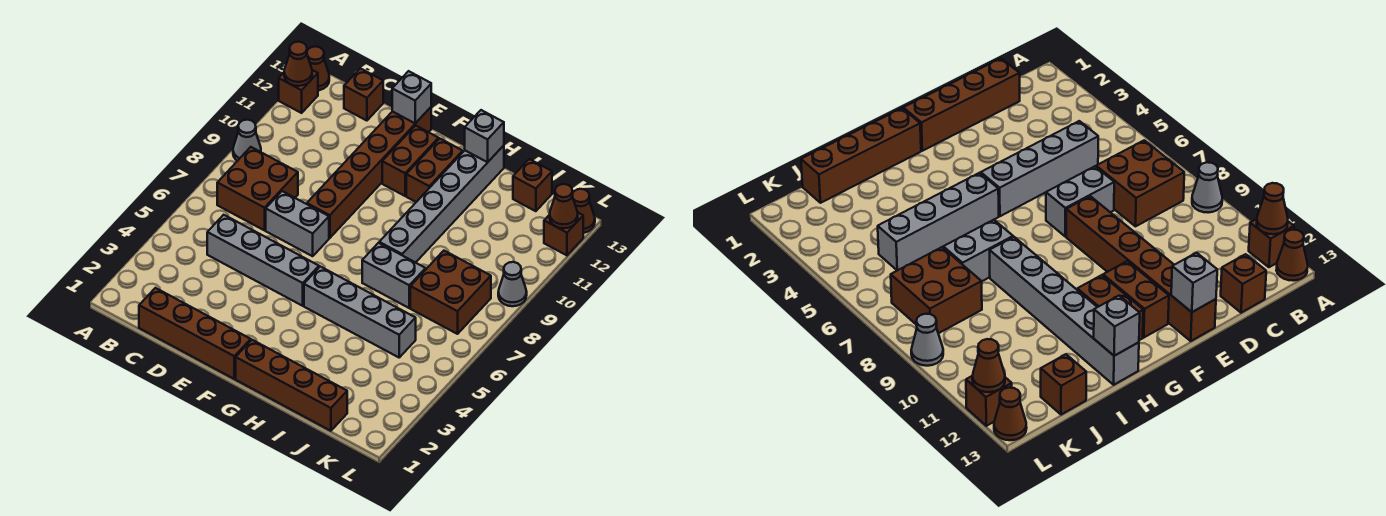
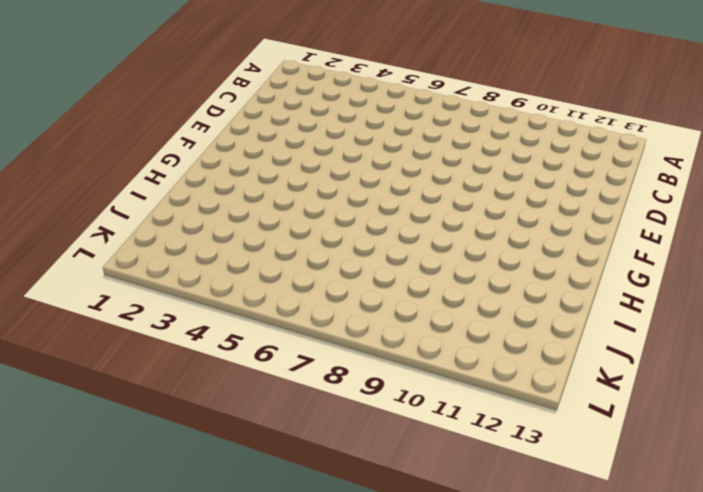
none -> grey 1x1 cone [233,120,261,161]
none -> brown 1x1 brick [279,70,318,113]
none -> brown 1x1 cone [307,47,329,90]

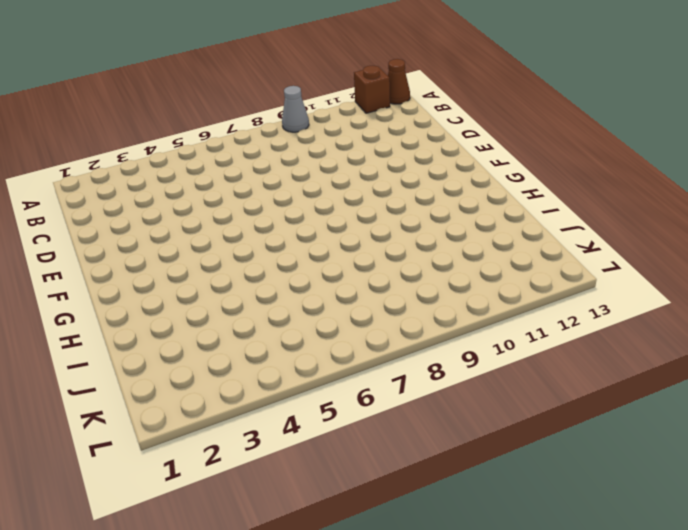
none -> brown 2x2 brick [217,147,298,230]
none -> brown 1x4 brick [139,288,251,379]
none -> grey 1x4 brick [207,215,319,306]

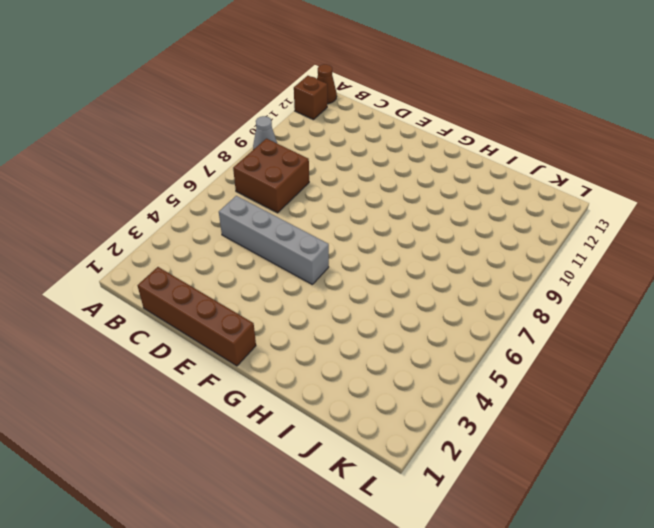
none -> brown 1x1 brick [344,68,383,121]
none -> grey 1x2 brick [266,191,329,256]
none -> brown 1x6 brick [307,107,431,238]

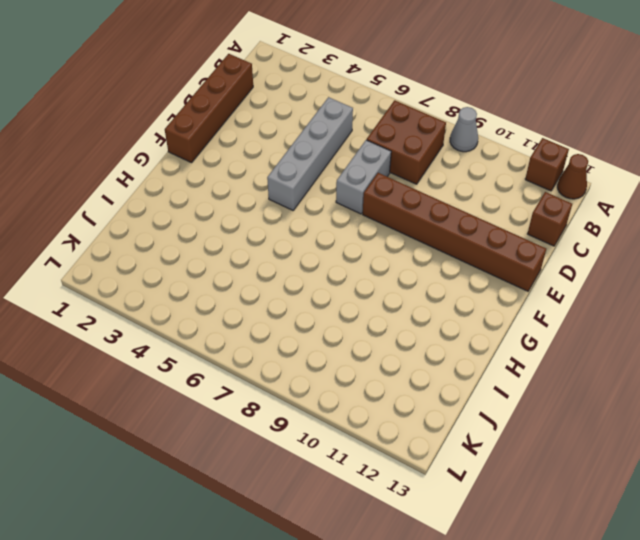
none -> brown 1x2 brick [382,125,439,196]
none -> brown 1x4 brick [236,340,347,431]
none -> grey 1x4 brick [304,267,416,357]

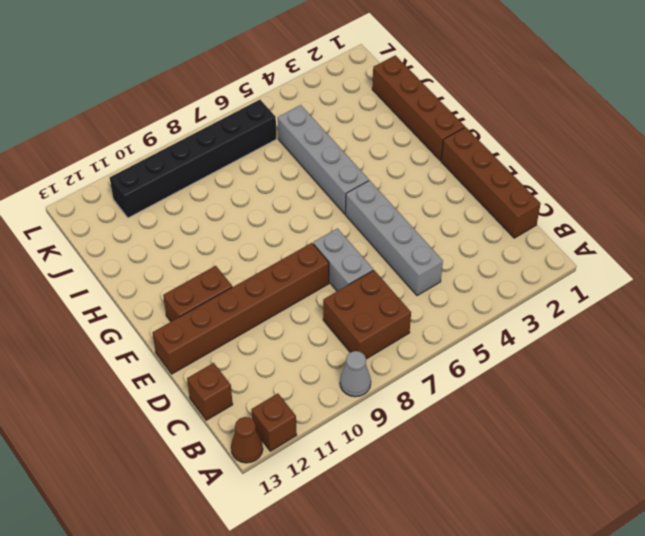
black 1x6 brick [110,100,277,218] -> brown 2x2 brick [410,251,491,334]
none -> brown 1x2 brick [406,139,463,202]
none -> grey 1x2 brick [362,243,426,308]
none -> grey 1x6 brick [379,145,504,263]

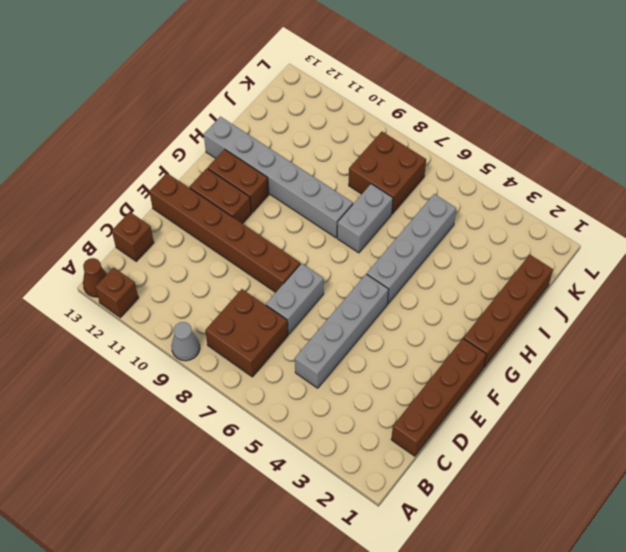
none -> brown 1x1 brick [513,159,552,211]
none -> grey 1x1 cone [498,262,527,306]
none -> brown 1x1 brick [544,213,583,255]

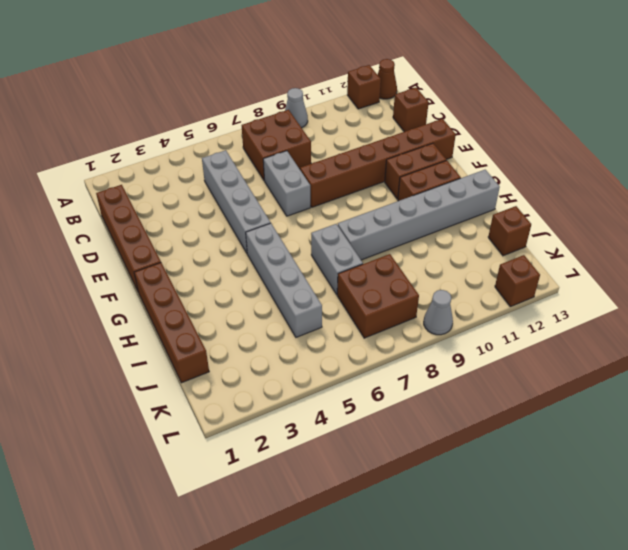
none -> brown 1x1 cone [572,189,595,233]
none -> brown 1x1 cone [284,42,312,86]
none -> grey 1x1 brick [392,71,431,123]

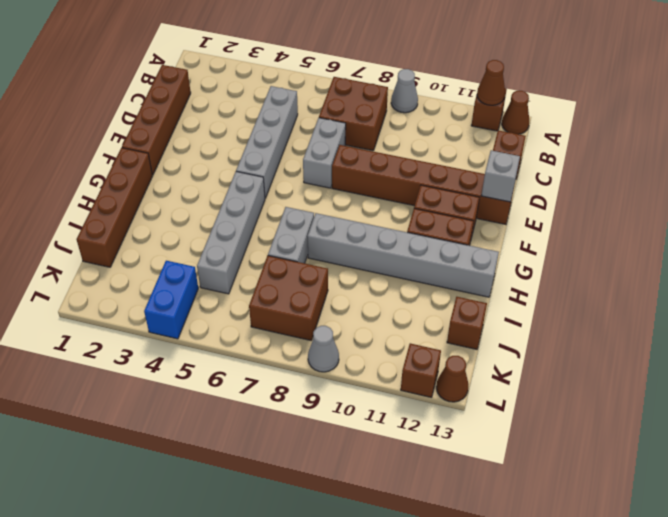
blue 1x2 brick [144,261,198,339] -> none
none -> grey 1x1 brick [465,110,504,162]
none -> brown 1x1 cone [550,184,578,228]

